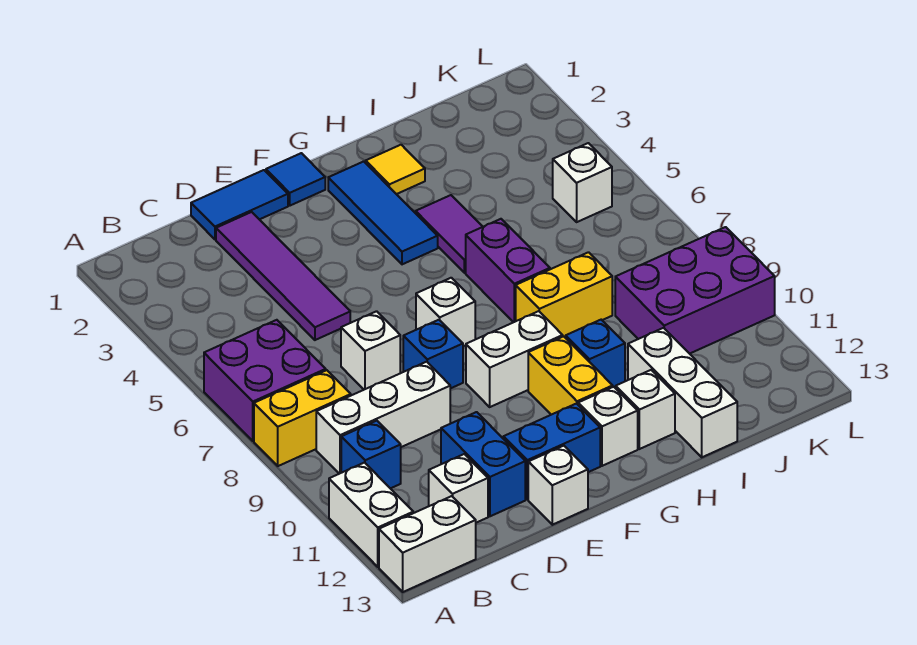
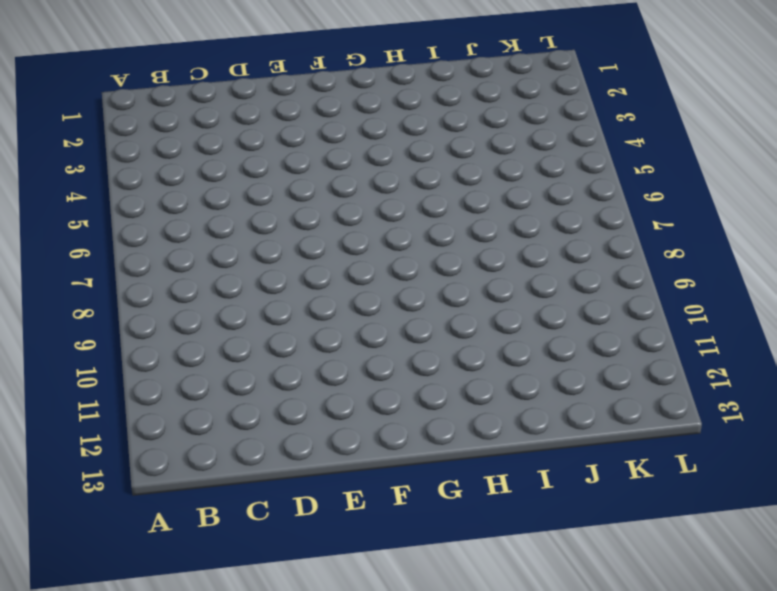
none -> purple 2x2 brick [204,320,326,441]
none -> yellow 1x2 brick [254,370,351,466]
none -> white 1x2 brick [329,463,413,567]

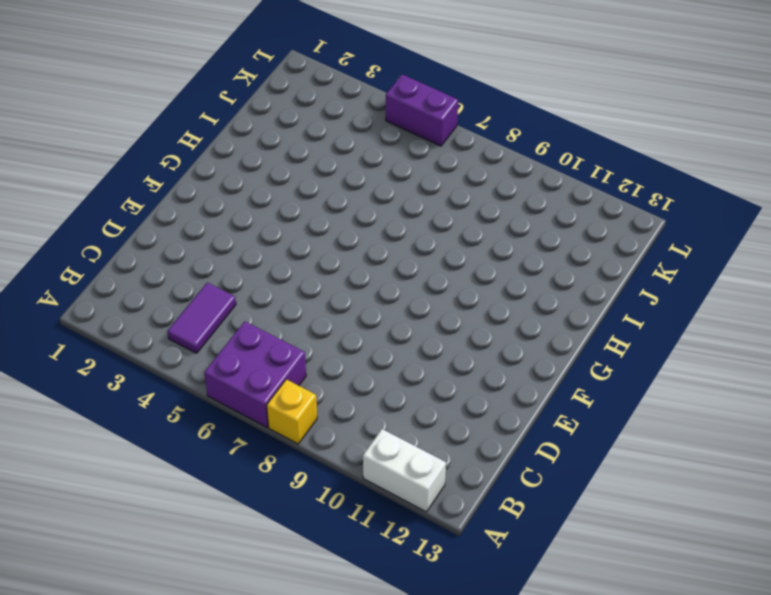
yellow 1x1 brick [267,379,317,444] -> yellow 1x2 brick [254,370,351,466]
purple 1x2 tile [167,283,236,353] -> purple 1x2 tile turned to [416,195,483,273]
purple 1x2 brick [386,74,458,146] -> purple 1x2 brick moved to [466,219,550,322]
none -> white 1x2 brick [379,496,476,592]
none -> white 1x3 brick [316,362,450,474]
none -> blue 1x1 brick [341,421,401,488]

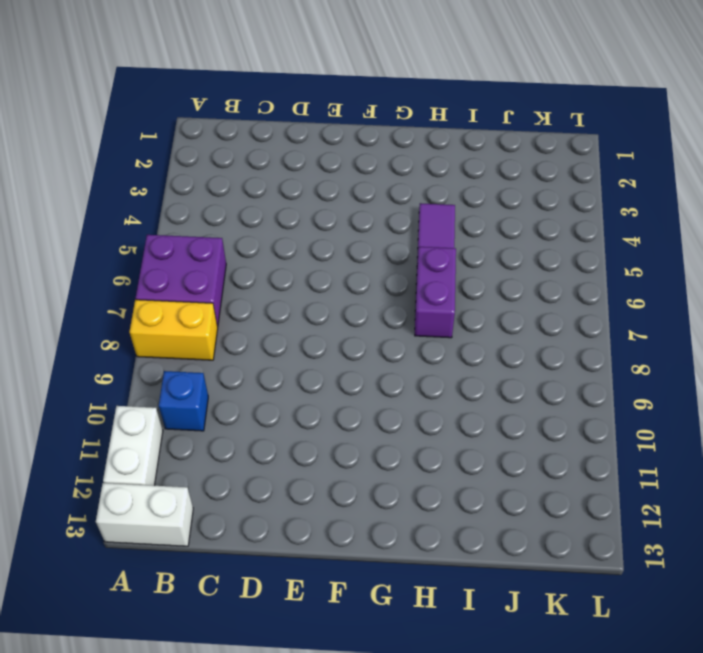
none -> white 1x3 brick [316,362,450,474]
none -> white 1x1 brick [429,454,488,523]
none -> blue 1x2 tile [191,170,288,239]

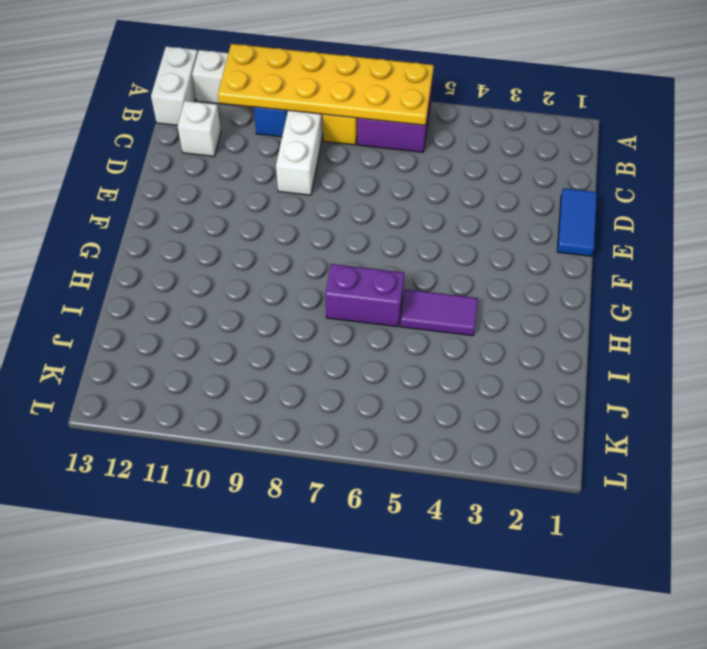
yellow 2x6 plate [218,44,434,125] -> none
none -> purple 1x4 tile [216,212,350,340]
none -> white 1x1 brick [341,311,400,390]
none -> blue 1x2 brick [441,412,525,516]

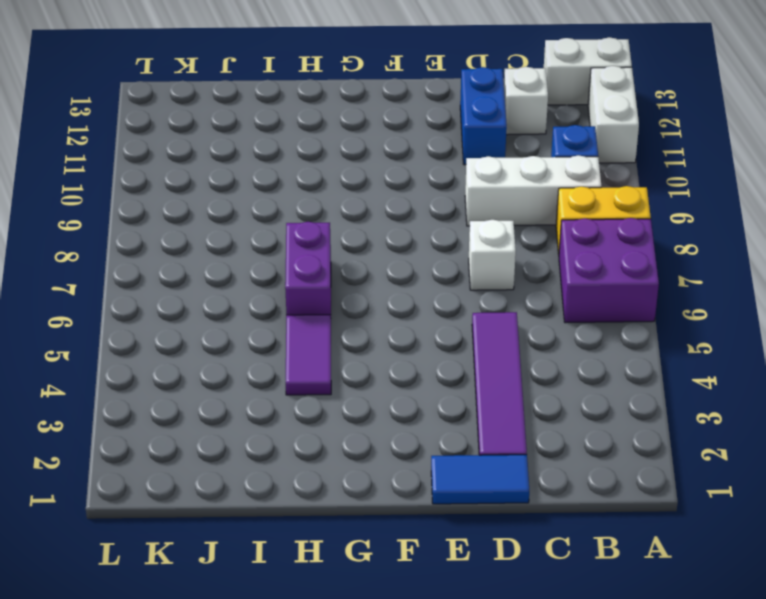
none -> blue 1x1 brick [403,320,463,389]
none -> blue 1x2 brick [503,404,600,500]
none -> white 1x1 brick [528,446,588,525]

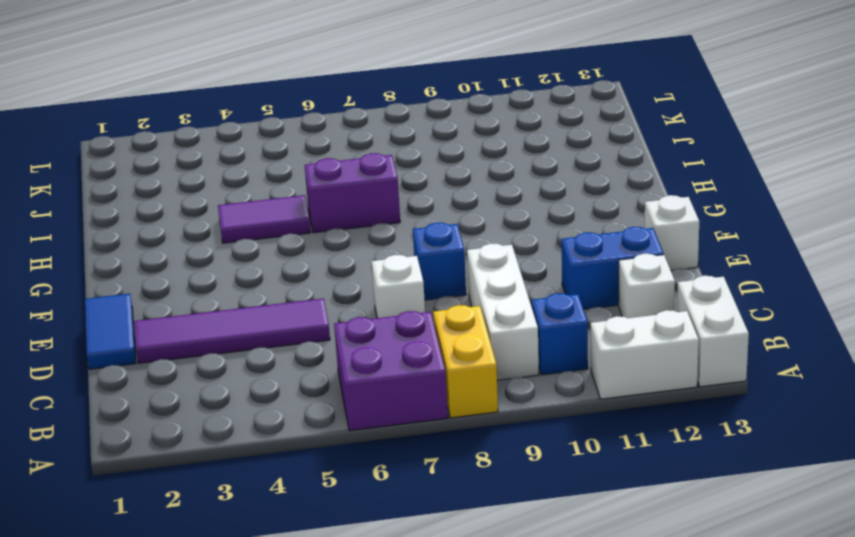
none -> blue 1x2 brick [503,404,600,500]
none -> blue 1x1 tile [266,153,325,206]
none -> white 1x1 brick [416,278,475,346]

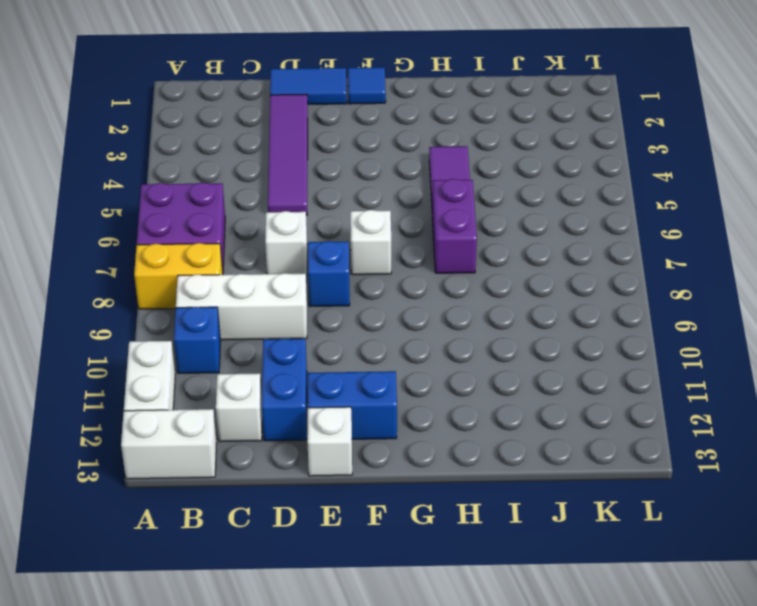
none -> white 1x2 brick [466,311,563,407]
none -> blue 1x3 tile [328,161,438,264]
none -> yellow 1x2 brick [528,336,613,415]

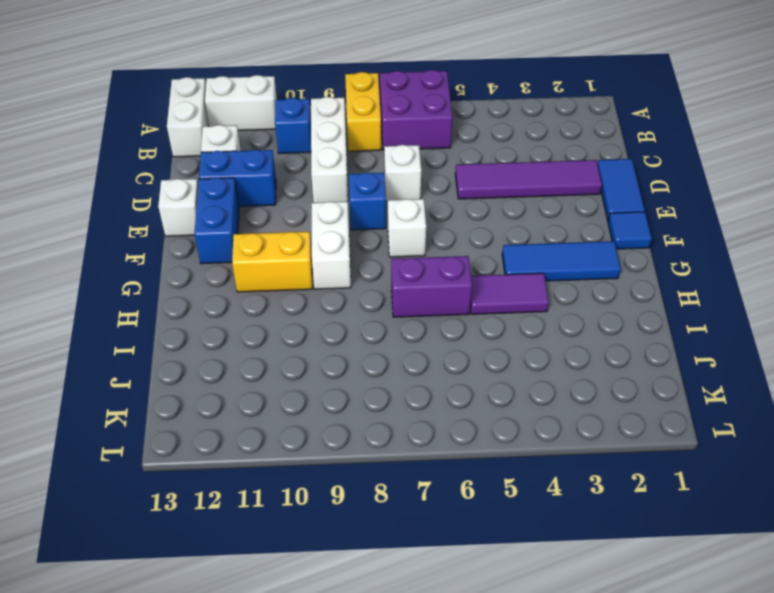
none -> white 1x1 brick [578,387,638,466]
none -> yellow 1x1 tile [366,145,425,194]
none -> yellow 1x2 brick [516,252,612,337]

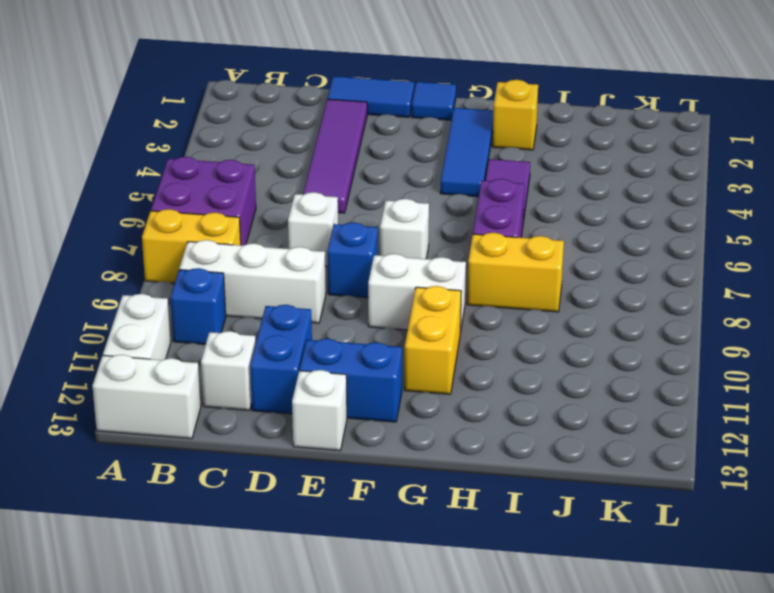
yellow 1x1 brick [492,80,538,150] -> yellow 1x1 tile [366,145,425,194]
none -> white 1x1 brick [578,387,638,466]
none -> blue 1x1 brick [566,320,625,387]
none -> white 1x1 brick [616,370,675,449]

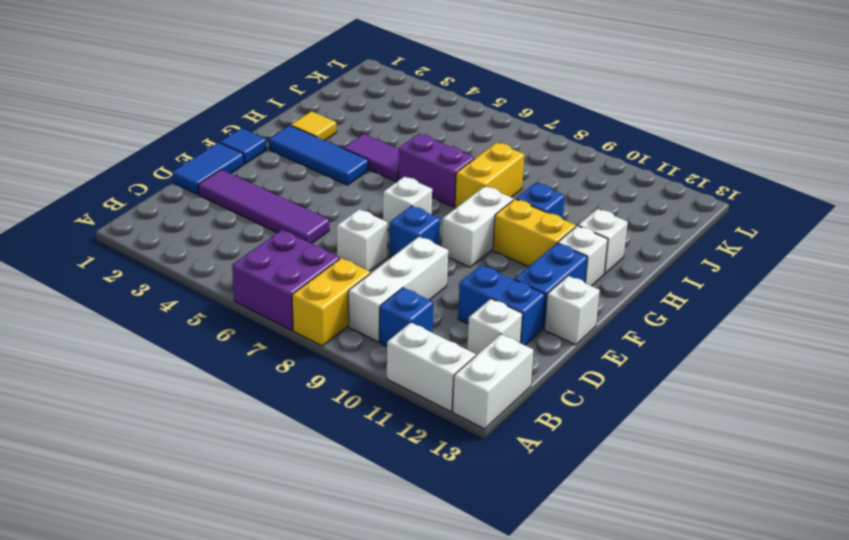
none -> white 1x3 brick [628,328,737,457]
none -> purple 2x3 brick [615,227,775,354]
none -> white 1x1 brick [553,143,612,222]

